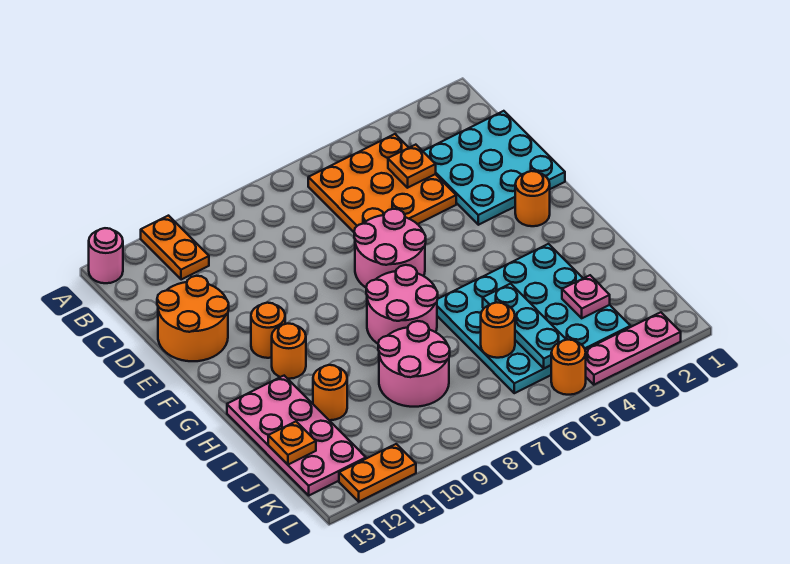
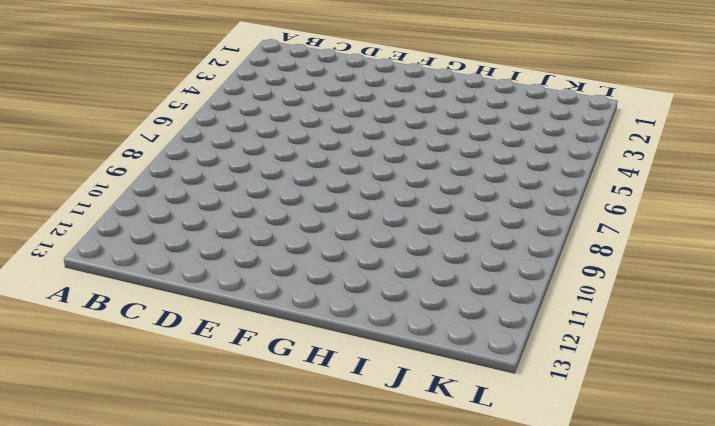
none -> orange 1x2 plate [141,216,209,280]
none -> pink 1x1 round brick [89,228,123,283]
none -> orange 3x3 plate [308,134,456,232]

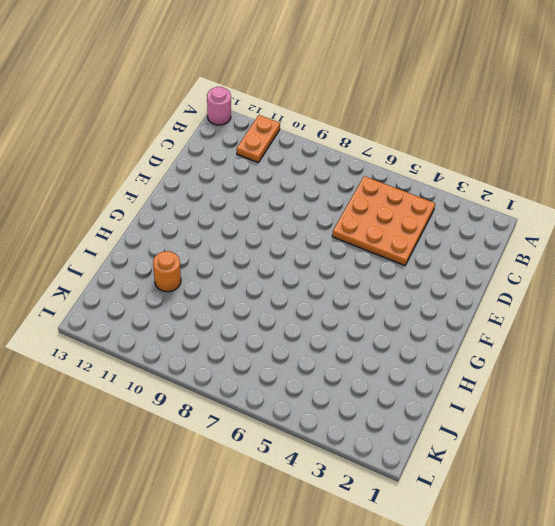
none -> cyan 3x3 plate [423,111,565,225]
none -> orange 2x2 round brick [157,276,229,361]
none -> pink 2x2 round brick [354,209,426,287]

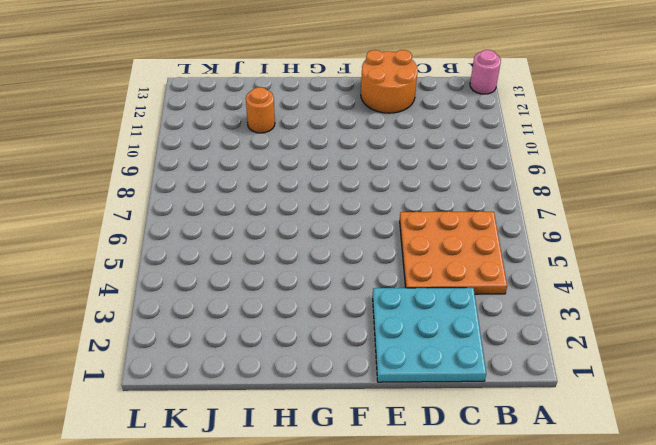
none -> orange 1x2 plate [141,216,209,280]
none -> pink 2x2 round brick [354,209,426,287]
none -> orange 1x1 round brick [515,171,550,226]

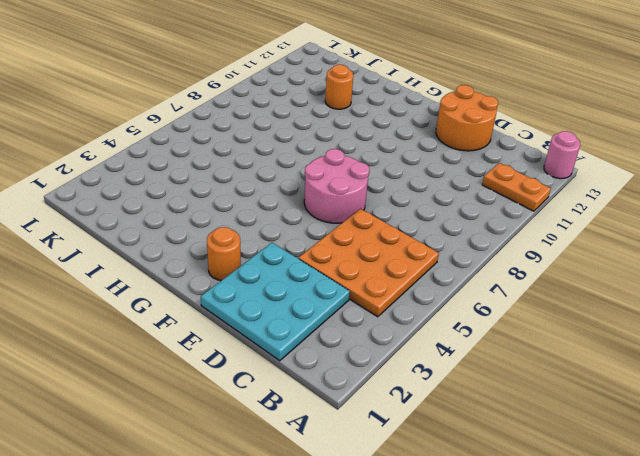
none -> orange 1x1 round brick [251,303,285,358]
none -> pink 2x2 round brick [366,265,438,344]
none -> orange 1x1 round brick [272,324,306,379]

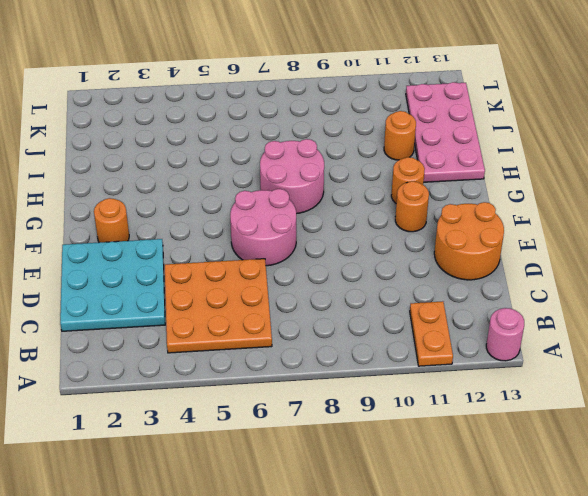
none -> cyan 4x4 plate [437,244,631,393]
none -> pink 2x2 round brick [378,321,450,407]
none -> pink 1x3 plate [585,312,681,385]

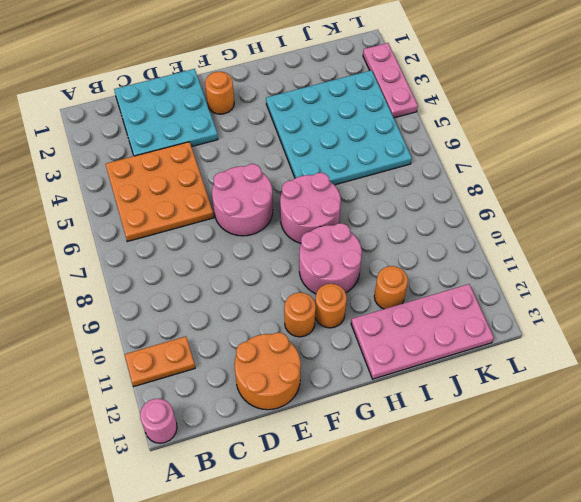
pink 2x2 round brick [299,223,362,294] -> pink 2x2 round brick moved to [378,321,450,407]
none -> orange 1x1 round brick [551,340,586,395]
none -> orange 1x2 plate [339,444,416,502]
none -> orange 1x1 plate [388,145,436,188]

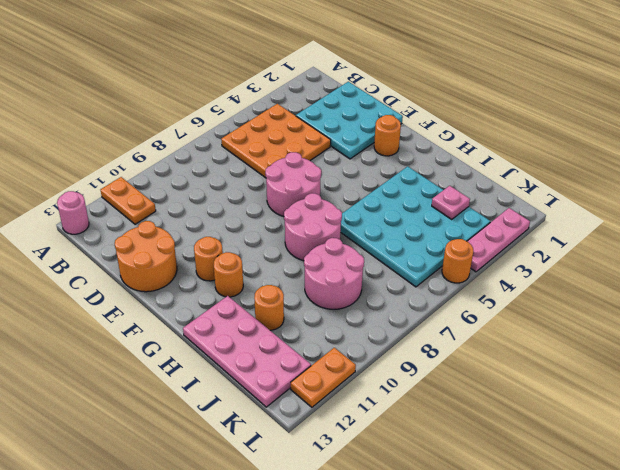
none -> orange 1x1 plate [388,145,436,188]
none -> cyan 1x3 plate [483,284,566,368]
none -> orange 1x1 round brick [481,302,515,358]

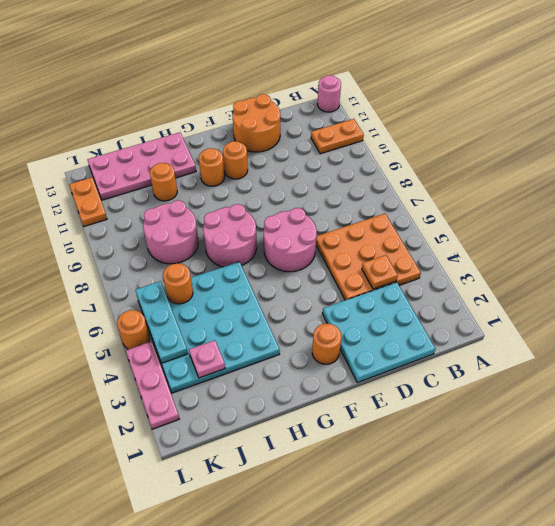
cyan 1x3 plate [135,281,188,363] -> cyan 1x3 plate turned to [483,284,566,368]
none -> orange 1x1 plate [268,422,316,465]

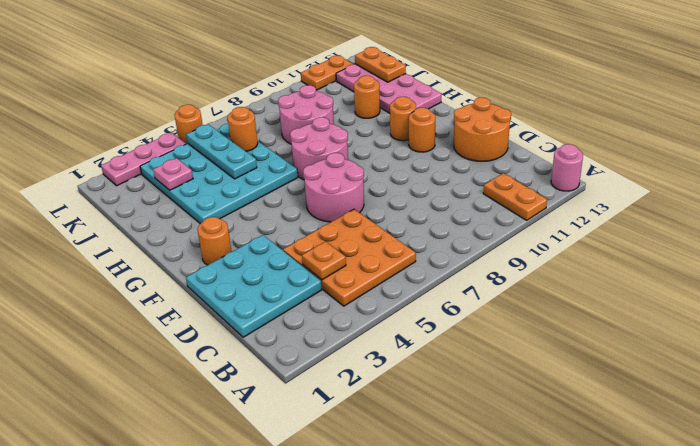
orange 1x2 plate [355,47,406,82] -> orange 1x1 plate [268,422,316,465]

